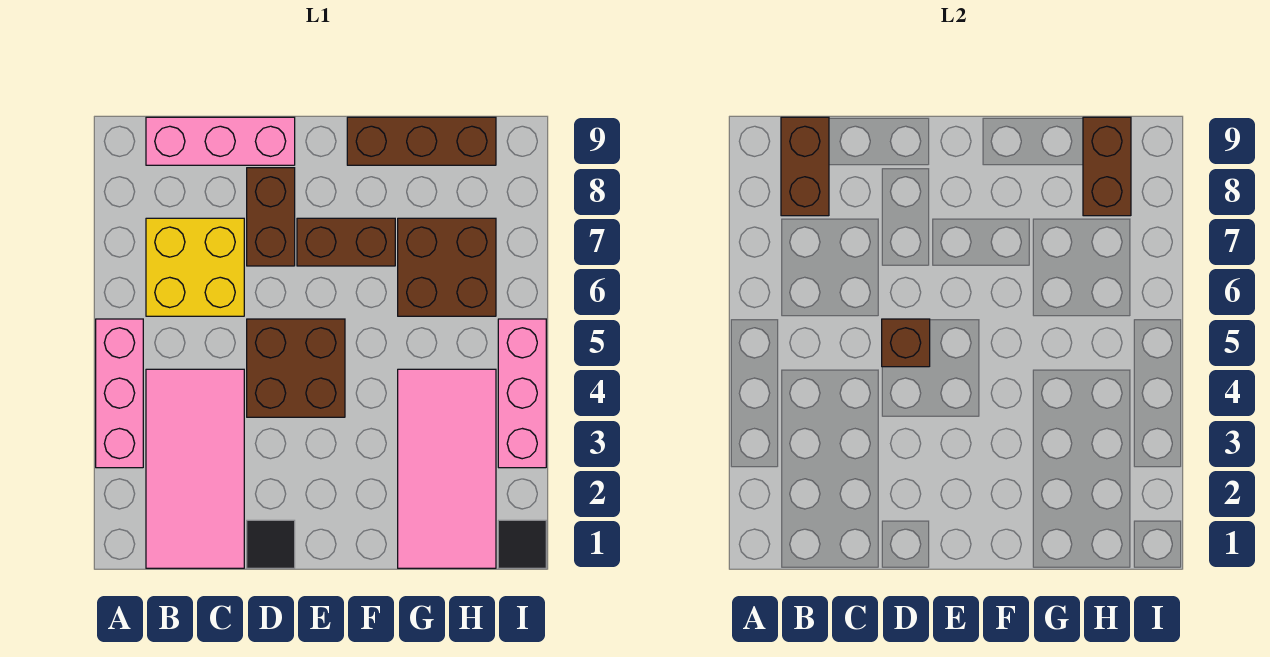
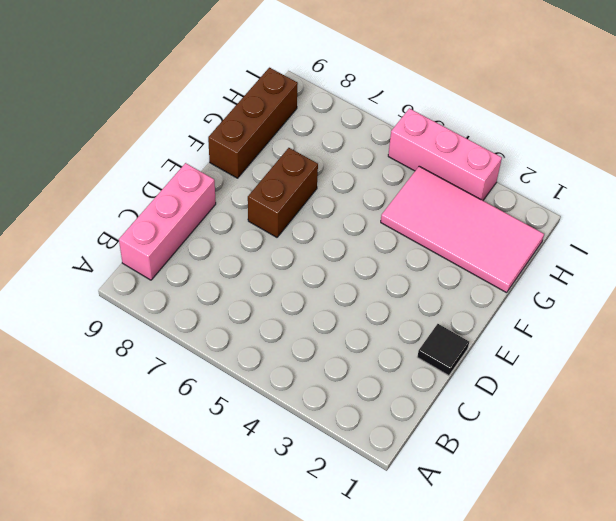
none -> pink 1x3 brick [96,319,143,468]
none -> pink 2x4 tile [146,369,244,568]
none -> yellow 2x2 brick [146,218,244,316]

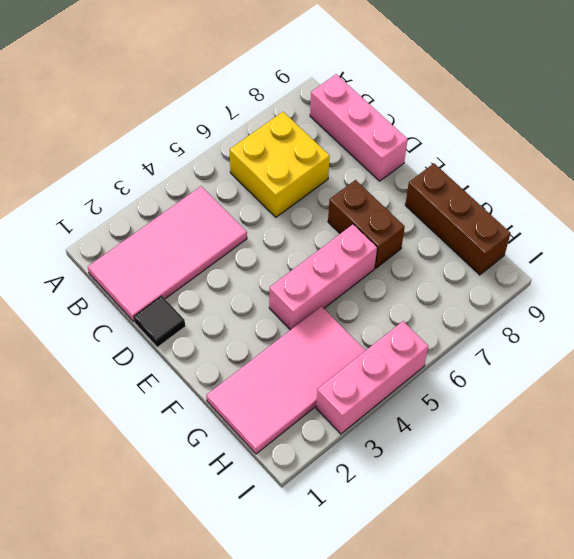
pink 1x3 brick [269,224,377,330] -> pink 1x3 brick moved to [96,319,143,468]
none -> brown 2x2 brick [247,319,345,417]
none -> brown 1x2 brick [247,168,295,266]
none -> brown 2x2 brick [398,218,496,316]

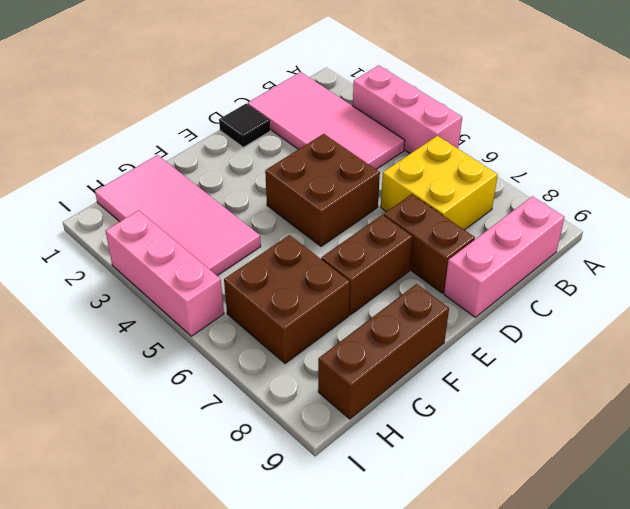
none -> black 1x1 tile [498,520,546,568]
none -> brown 1x2 brick [781,117,829,216]
none -> brown 1x1 brick [882,319,930,367]

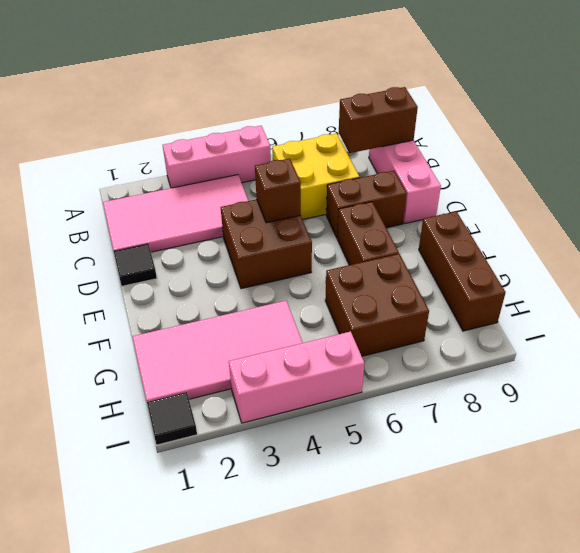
none -> brown 1x2 brick [1083,117,1131,216]

